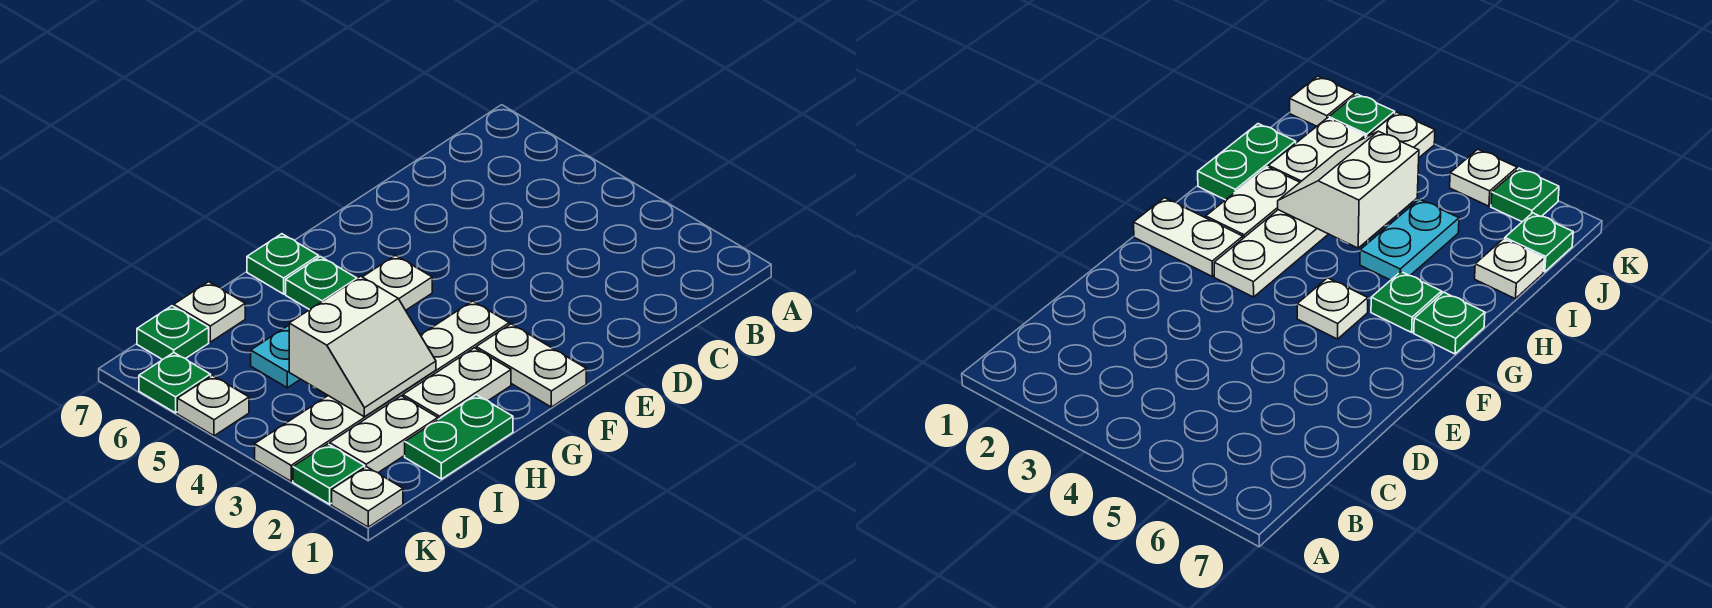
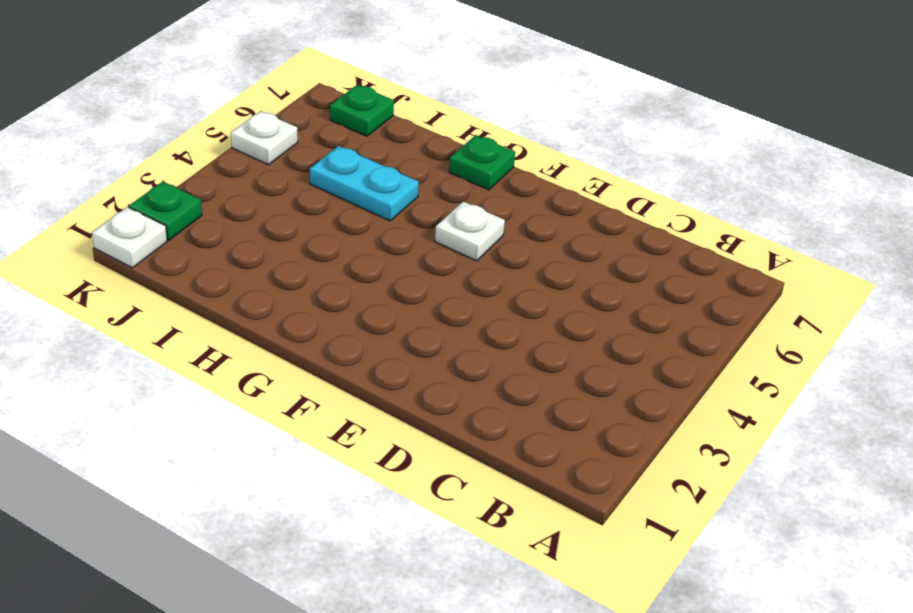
none -> white 1x2 plate [476,324,586,407]
none -> white 1x6 plate [255,301,509,481]
none -> white 1x2 plate [403,348,511,419]

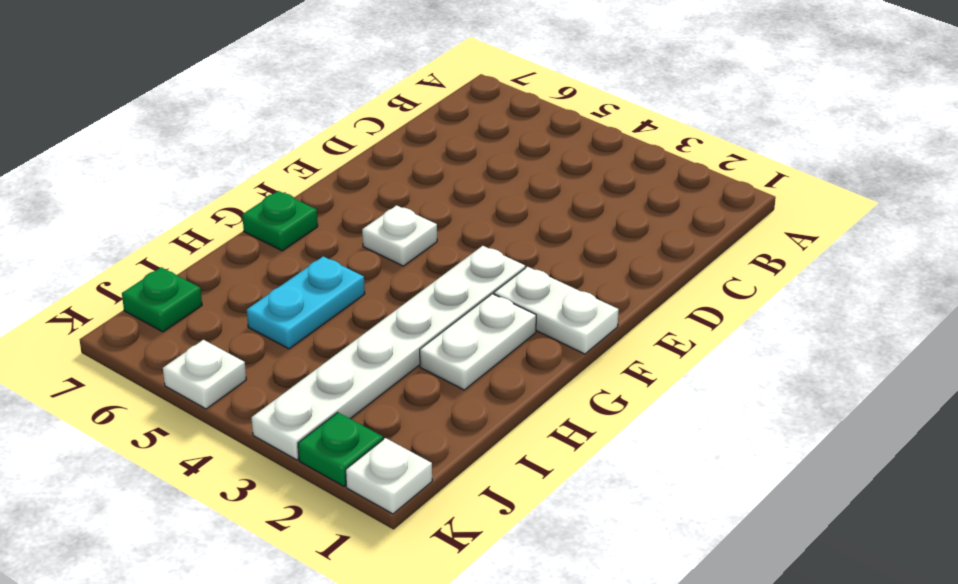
none -> green 1x1 plate [286,257,357,310]
none -> green 1x2 plate [405,395,513,479]
none -> white 1x2 plate [330,396,438,473]

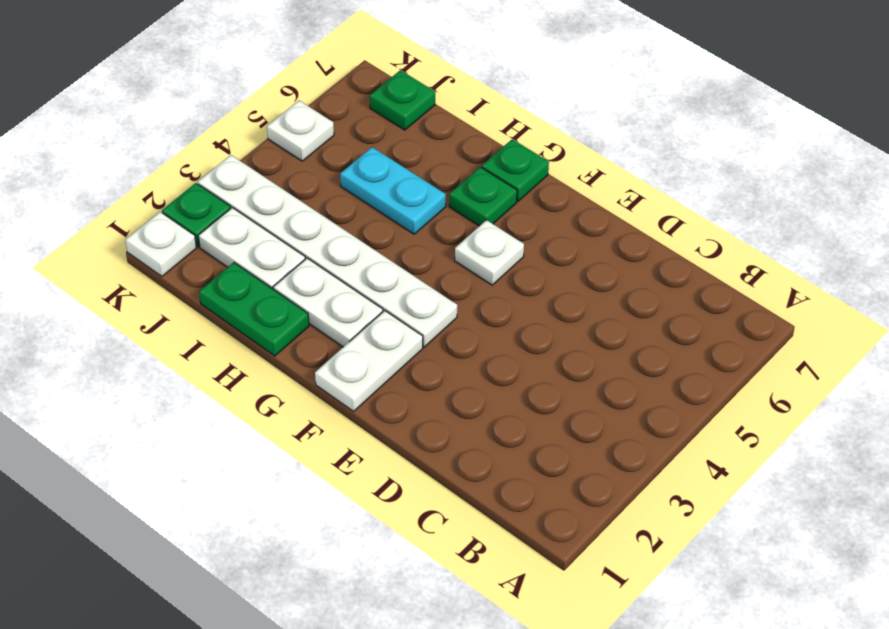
none -> white 1x1 plate [174,282,245,342]
none -> green 1x1 plate [139,353,211,413]
none -> white 2x2 slope [289,276,436,417]

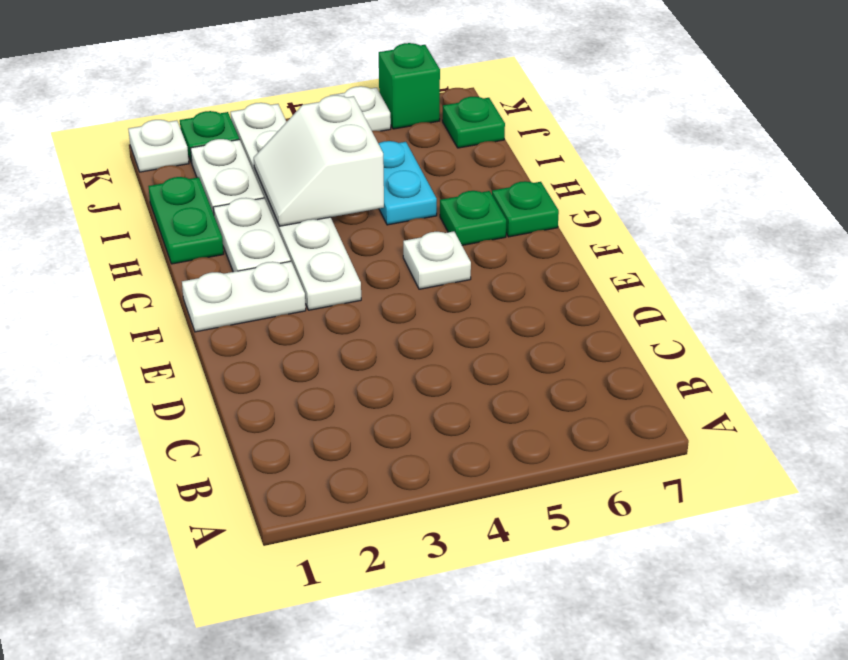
green 1x1 brick [379,43,440,129] -> green 1x1 plate [139,353,211,413]
none -> white 1x1 plate [174,282,245,342]

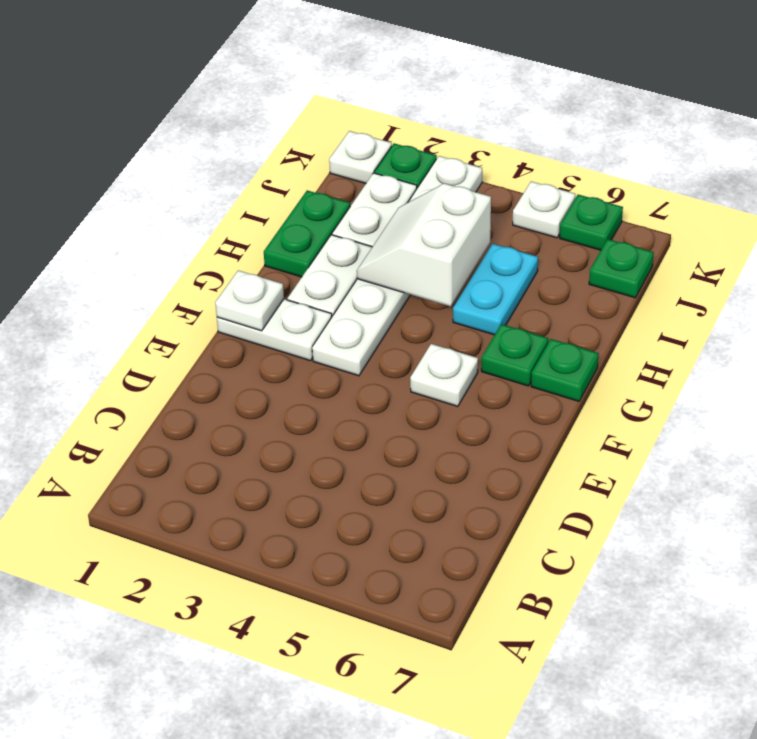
white 1x1 plate [215,270,284,331] -> white 1x1 plate moved to [174,282,245,342]

